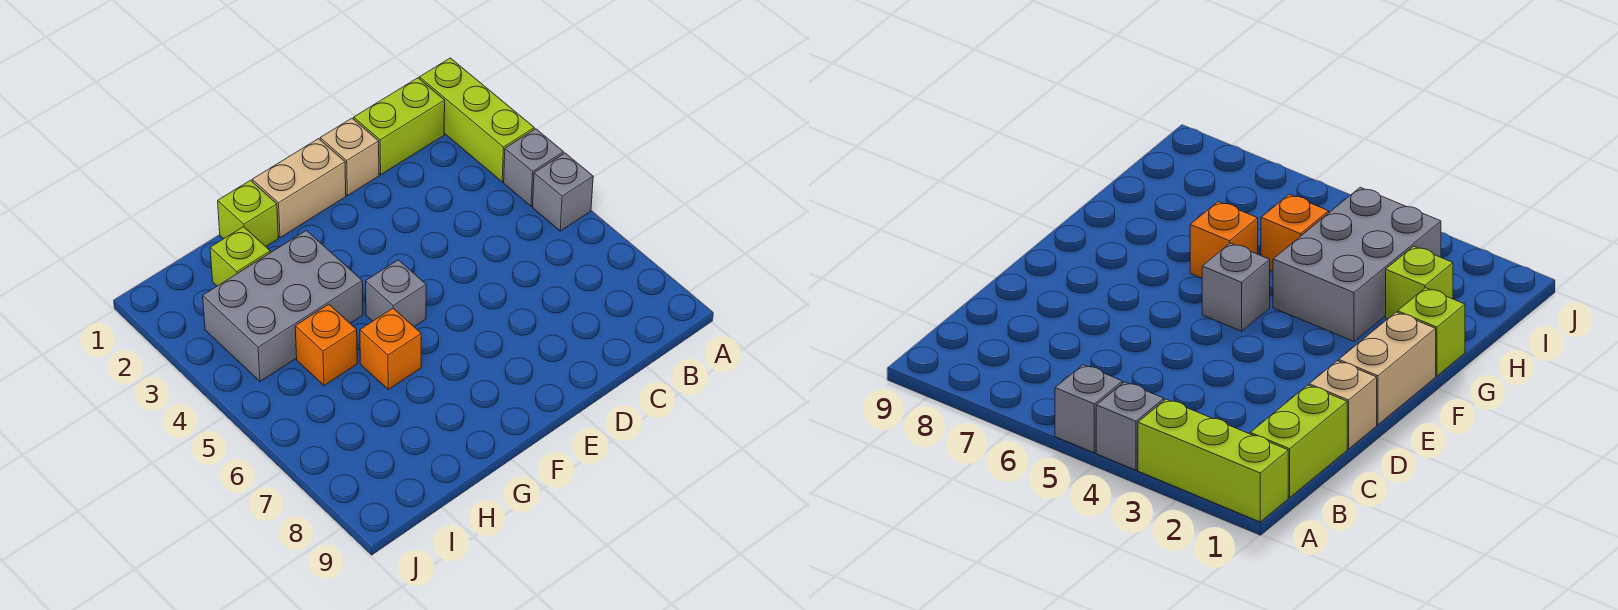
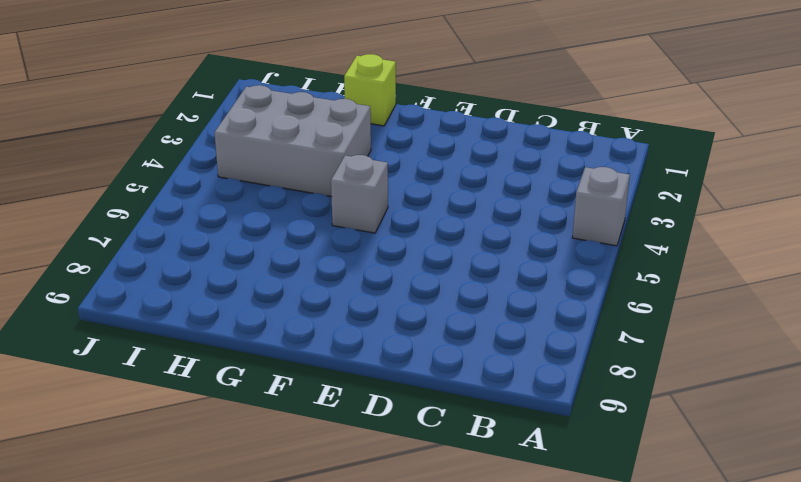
none -> lime 1x3 brick [419,58,534,182]
none -> grey 1x1 brick [533,153,593,231]
none -> lime 1x2 brick [354,78,445,175]

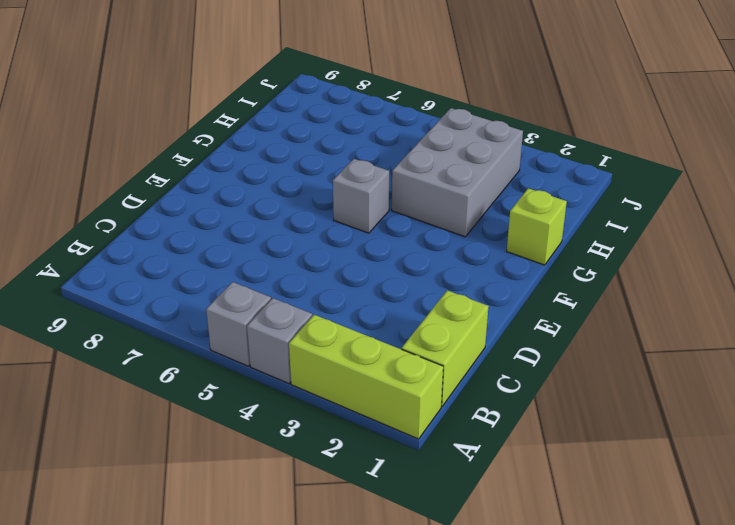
none -> tan 1x1 brick [320,118,379,196]
none -> tan 1x2 brick [252,139,346,238]
none -> orange 1x1 brick [360,308,421,389]

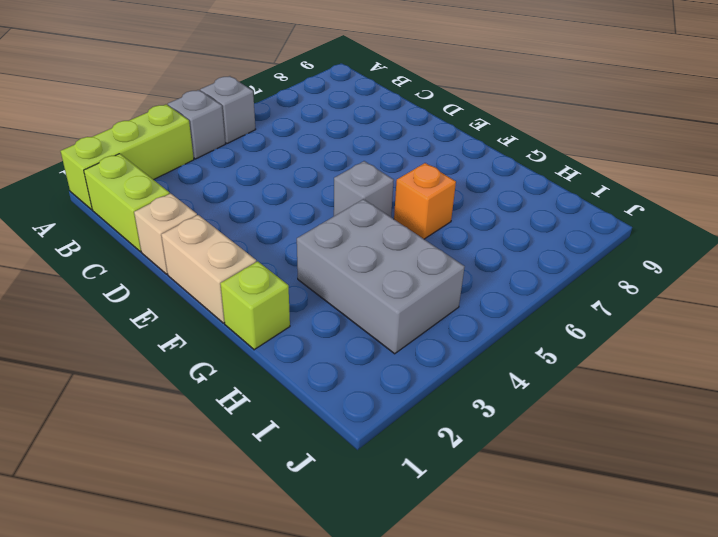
none -> lime 1x1 brick [210,227,270,286]
none -> orange 1x1 brick [295,304,357,386]

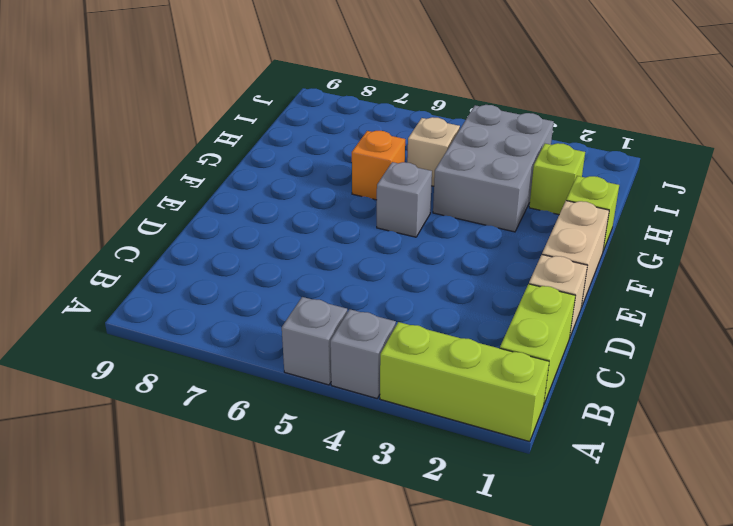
tan 1x1 brick [407,117,460,186] -> orange 1x1 brick [295,304,357,386]

